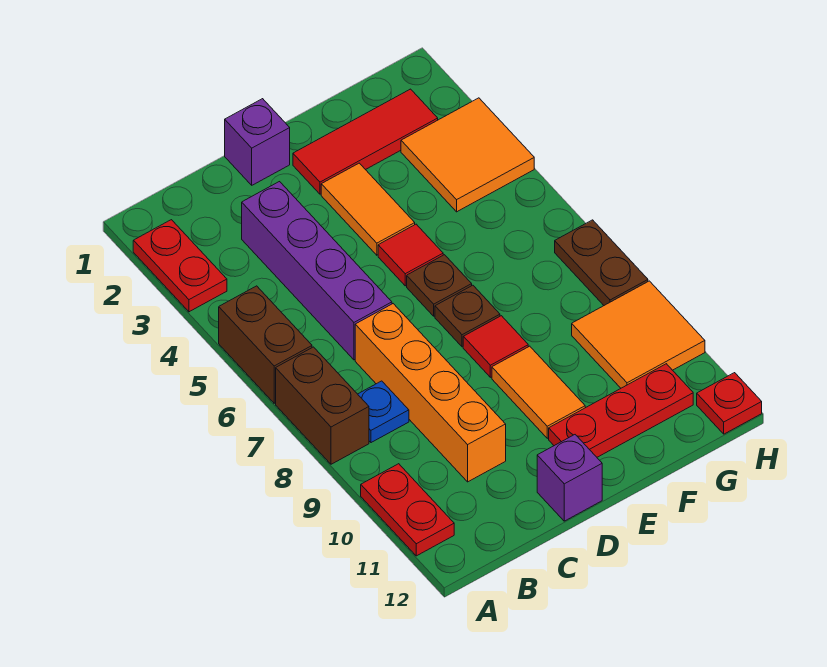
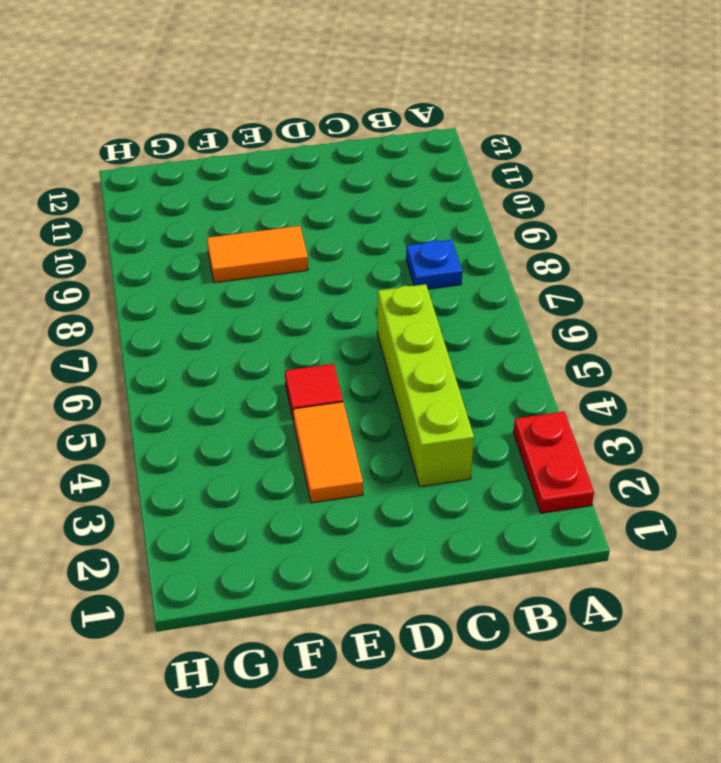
lime 1x4 brick [377,284,474,487] -> purple 1x4 brick [242,182,392,360]
orange 1x2 tile [207,226,308,283] -> orange 1x2 tile turned to [492,346,585,438]
none -> brown 1x2 brick [219,286,312,403]
none -> brown 1x2 brick [276,347,369,464]
none -> red 1x2 plate [361,464,454,556]

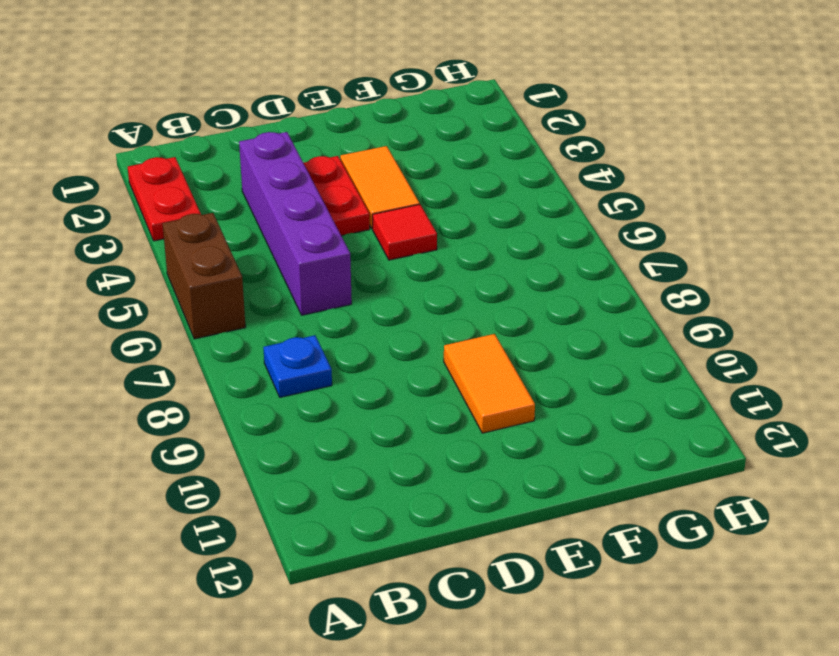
red 1x2 plate [304,156,370,236] -> red 1x2 plate moved to [361,464,454,556]
none -> brown 1x2 brick [276,347,369,464]
none -> orange 1x4 brick [355,304,506,482]
none -> purple 1x1 brick [225,99,290,185]

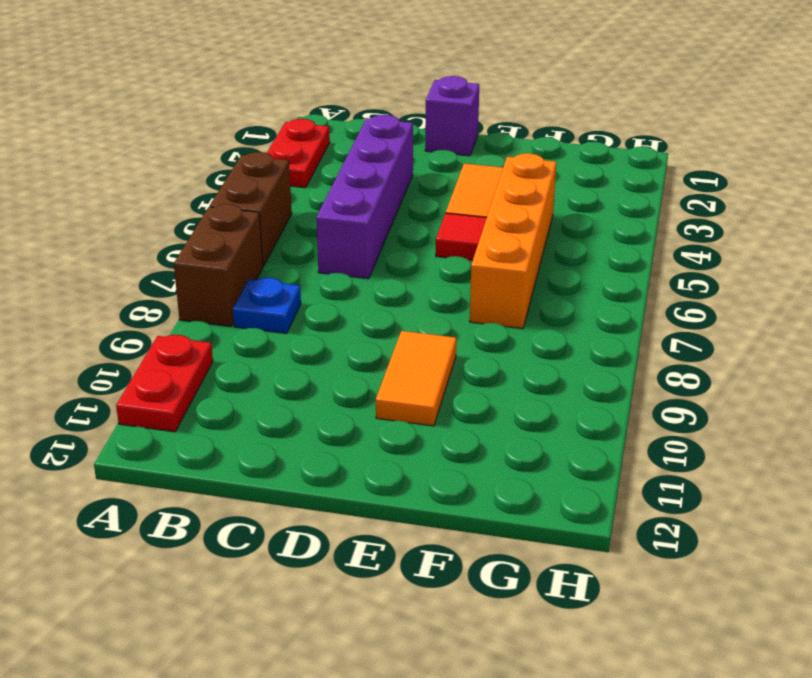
orange 1x4 brick [470,153,556,329] -> orange 1x4 brick moved to [355,304,506,482]
none -> purple 1x1 brick [537,435,602,521]
none -> red 1x3 tile [293,89,438,194]
none -> brown 1x1 plate [407,255,472,316]

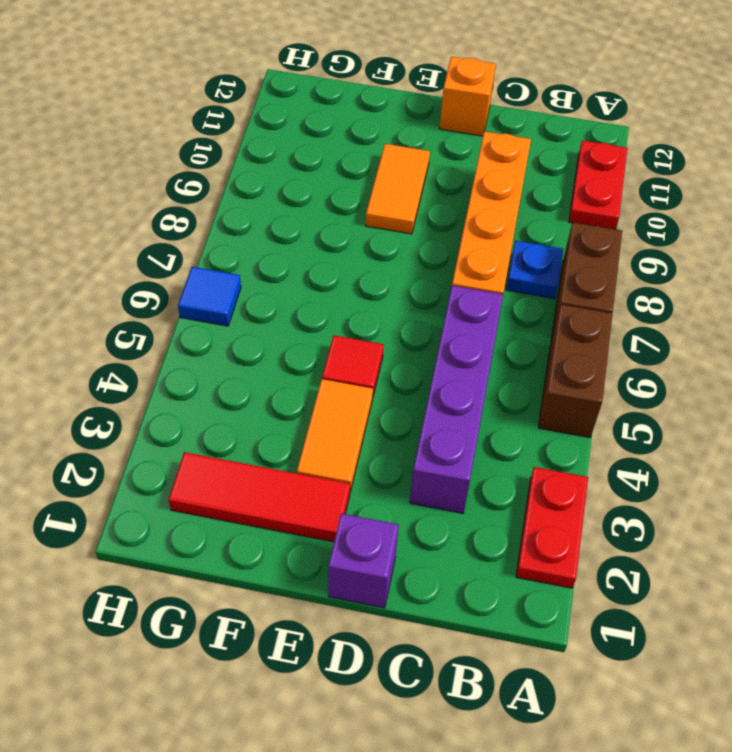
orange 1x1 brick [439,57,496,136] -> purple 1x1 brick [537,435,602,521]
blue 1x1 tile [178,267,241,326] -> none
none -> brown 1x1 plate [407,255,472,316]
none -> brown 1x1 plate [435,285,500,347]
none -> red 1x1 tile [463,316,528,377]

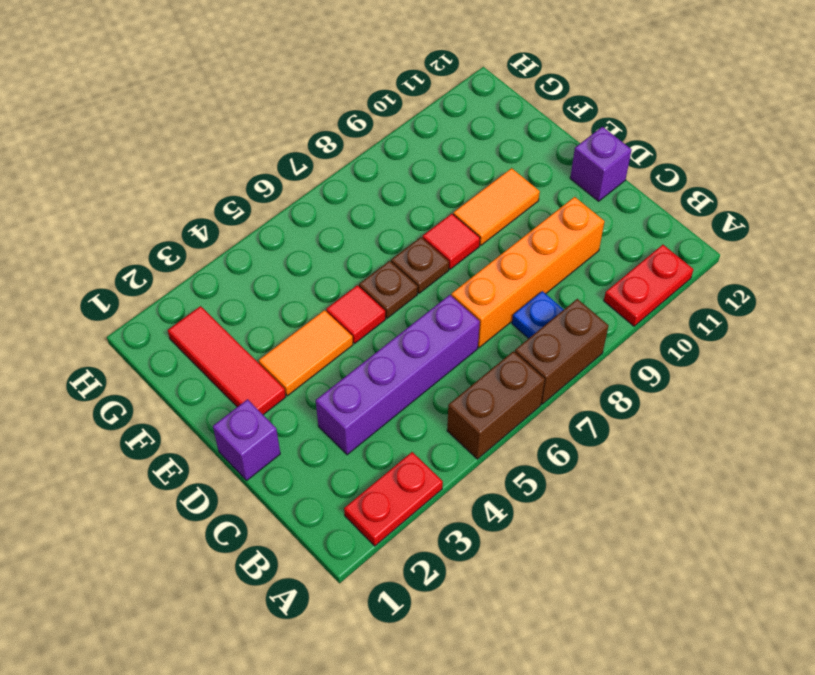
none -> red 1x3 plate [549,364,693,457]
none -> orange 2x2 tile [401,98,534,212]
none -> orange 2x2 tile [572,281,705,388]

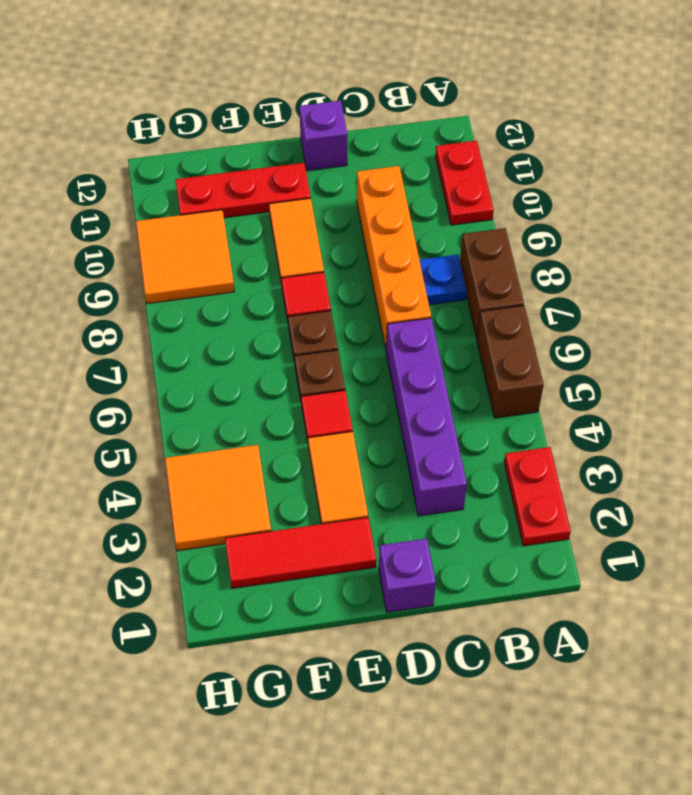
none -> brown 1x2 plate [555,220,648,305]
none -> red 1x1 plate [697,373,762,434]

